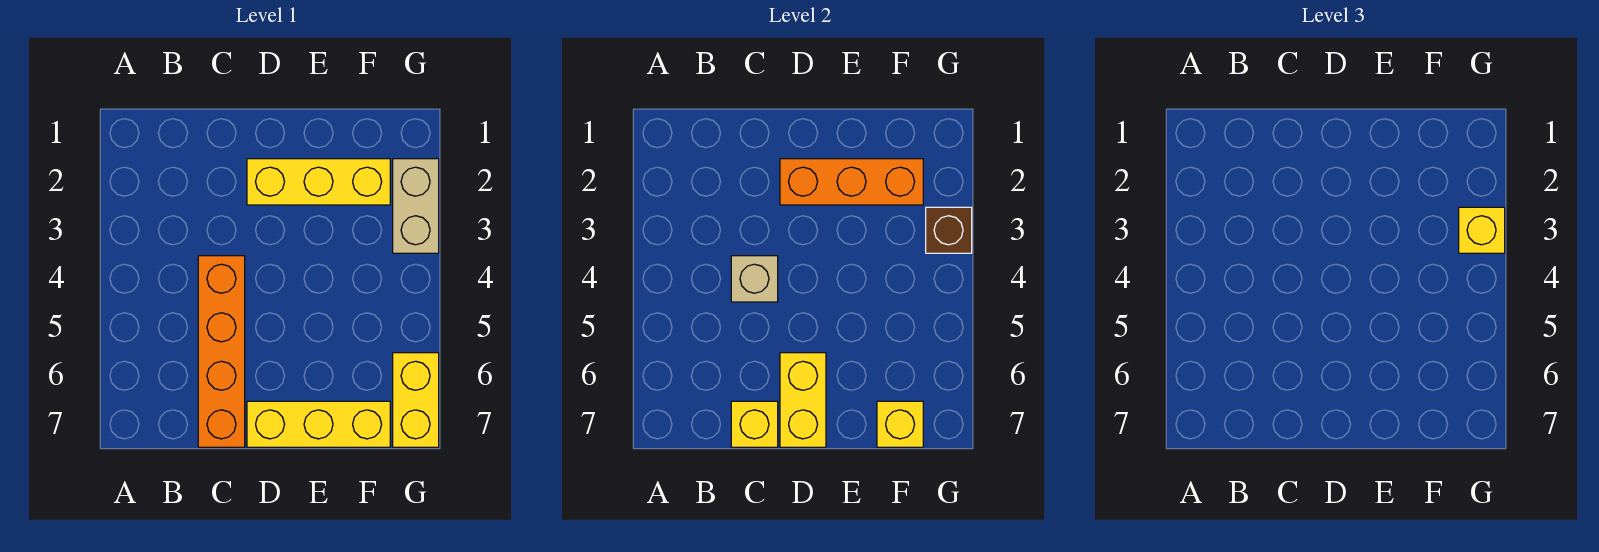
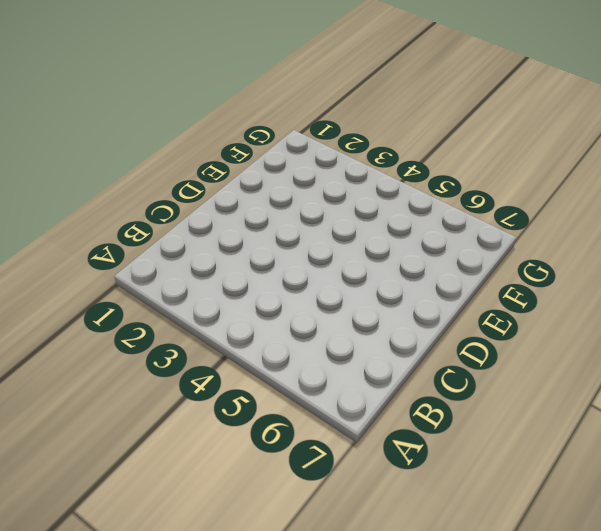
none -> orange 1x4 brick [198,256,245,447]
none -> yellow 1x3 brick [247,159,390,205]
none -> yellow 1x3 brick [247,401,390,447]

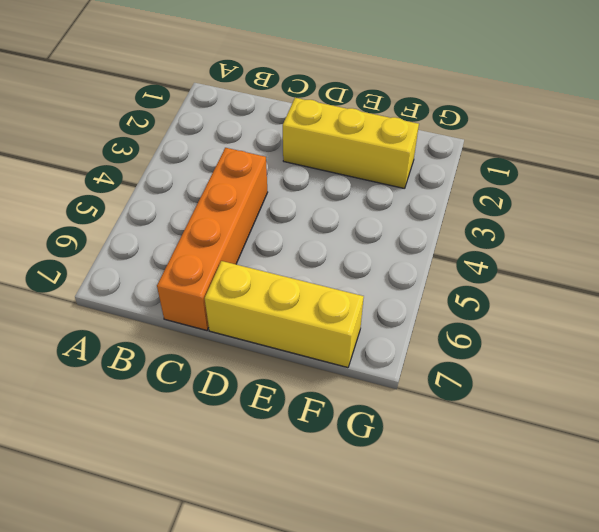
none -> tan 1x2 brick [393,159,439,253]
none -> yellow 1x2 brick [393,353,439,447]
none -> tan 1x1 brick [731,256,778,302]

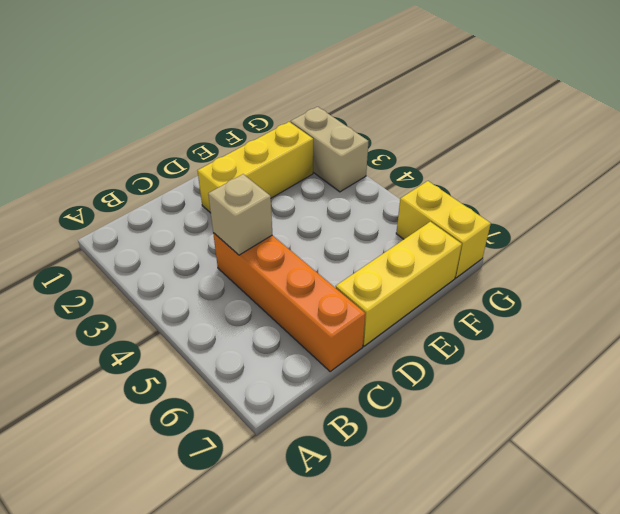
none -> yellow 1x1 brick [731,401,778,447]
none -> orange 1x3 brick [780,159,923,205]
none -> yellow 1x2 brick [780,353,826,447]

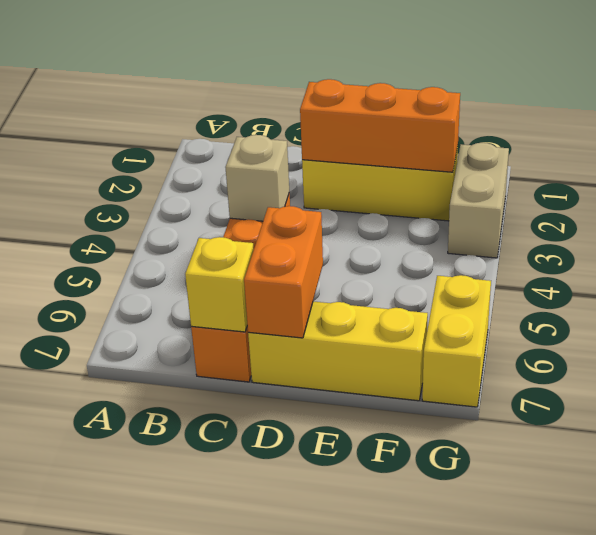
orange 1x2 brick [244,206,323,338] -> yellow 1x2 brick [780,353,826,447]
none -> yellow 1x1 brick [877,401,923,447]
none -> brown 1x1 brick [926,207,972,253]
none -> yellow 1x1 brick [1459,207,1505,253]

